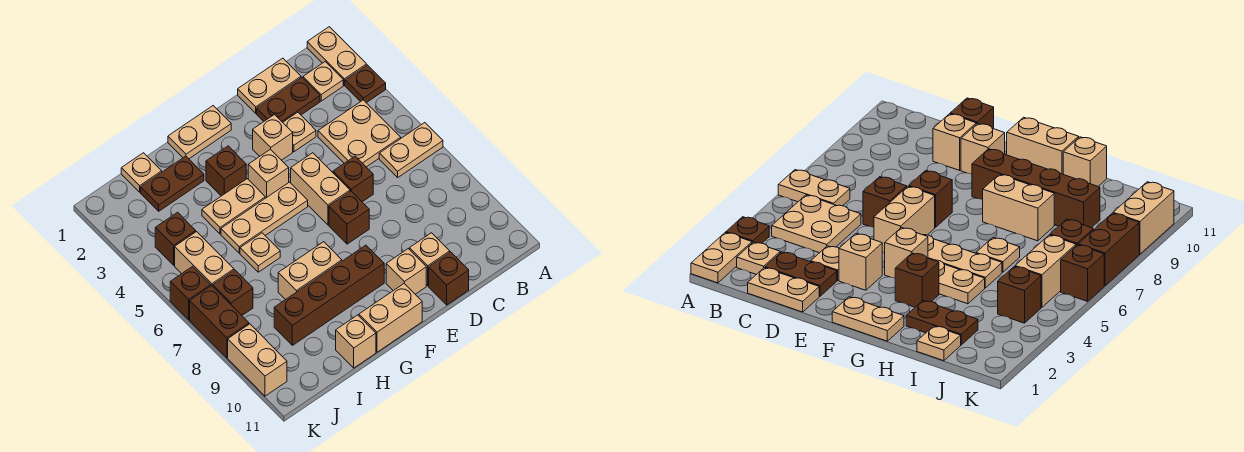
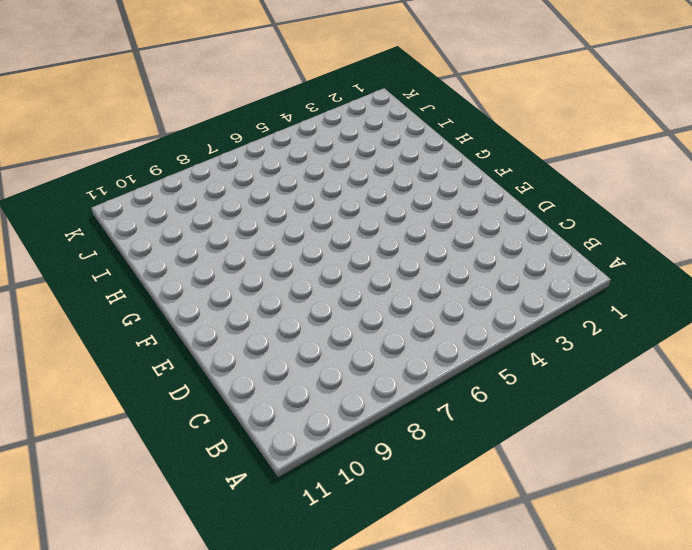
none -> tan 1x2 plate [307,27,367,85]
none -> brown 1x1 plate [345,65,386,103]
none -> tan 1x2 plate [379,123,443,177]
none -> tan 1x1 plate [303,62,343,101]

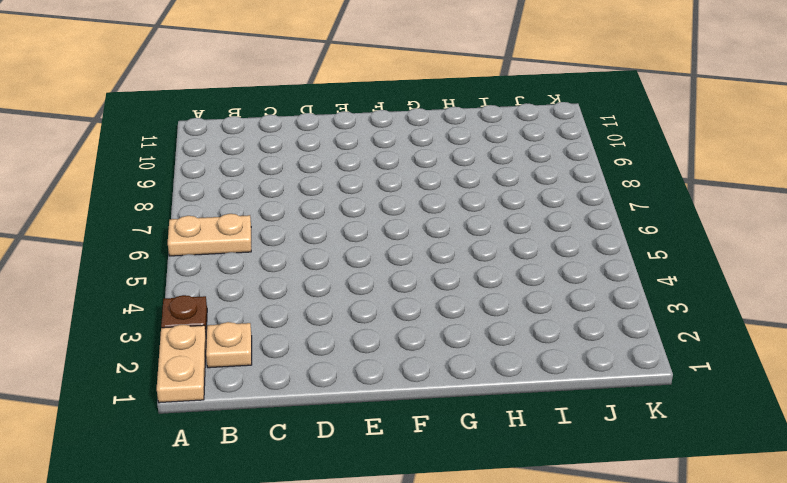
none -> tan 2x2 plate [318,100,401,167]
none -> tan 1x2 plate [238,58,301,113]
none -> brown 1x2 plate [257,78,320,122]
none -> tan 1x1 plate [283,112,316,152]

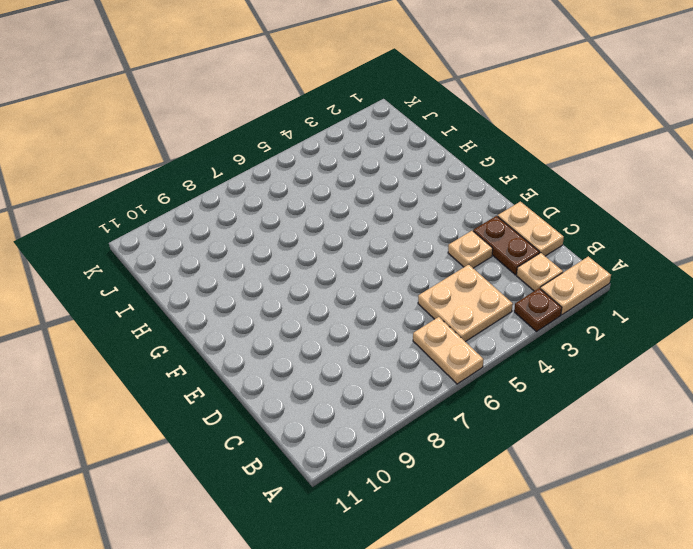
none -> brown 1x1 brick [333,156,373,202]
none -> tan 1x1 brick [409,233,450,286]
none -> brown 1x1 brick [429,252,469,305]
none -> tan 1x1 brick [253,115,293,160]

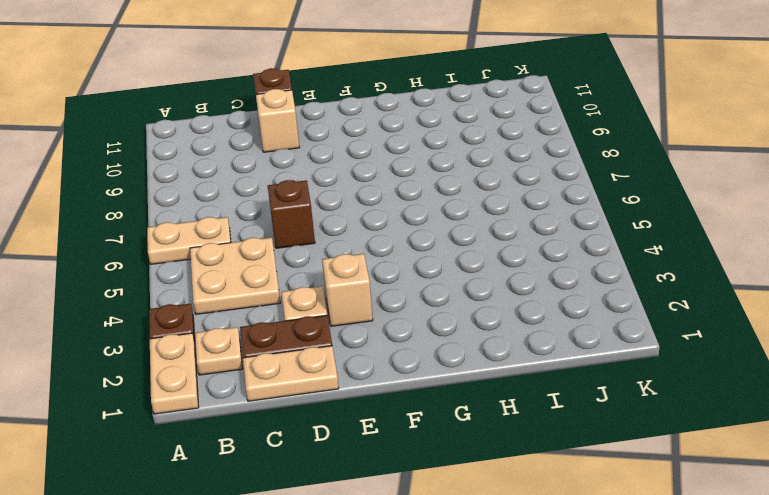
none -> tan 1x2 brick [291,153,350,225]
none -> brown 1x1 brick [329,191,369,244]
none -> tan 1x1 brick [386,249,426,294]
none -> tan 1x2 plate [168,106,231,159]

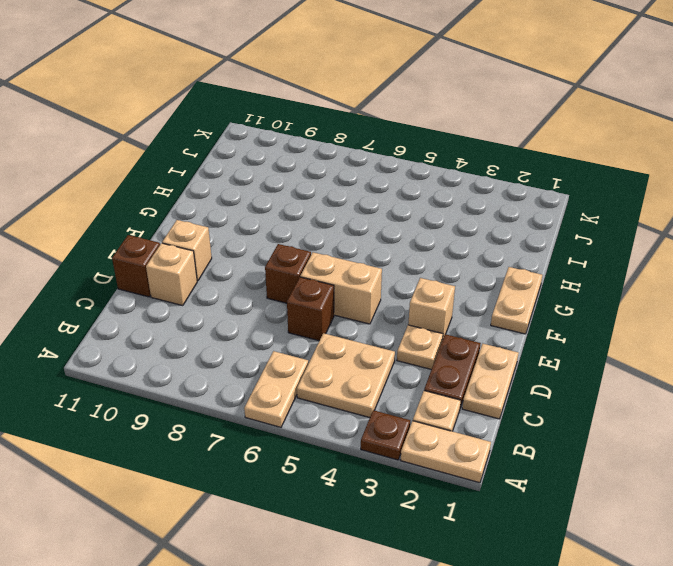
none -> tan 1x1 brick [248,149,289,198]
none -> tan 1x3 plate [221,182,308,253]
none -> brown 1x4 brick [274,245,384,345]
none -> tan 1x2 brick [359,284,422,352]

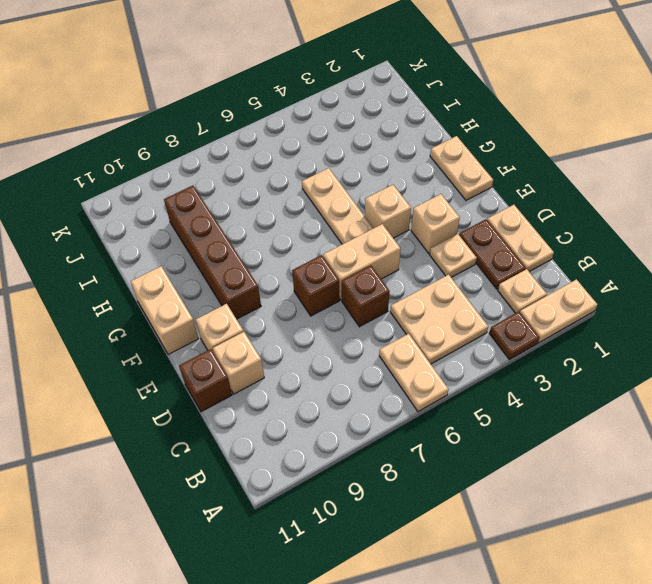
none -> brown 1x1 brick [206,146,246,196]
none -> tan 1x2 plate [202,179,265,234]
none -> tan 1x2 brick [278,242,342,300]
none -> brown 1x2 plate [141,156,204,211]

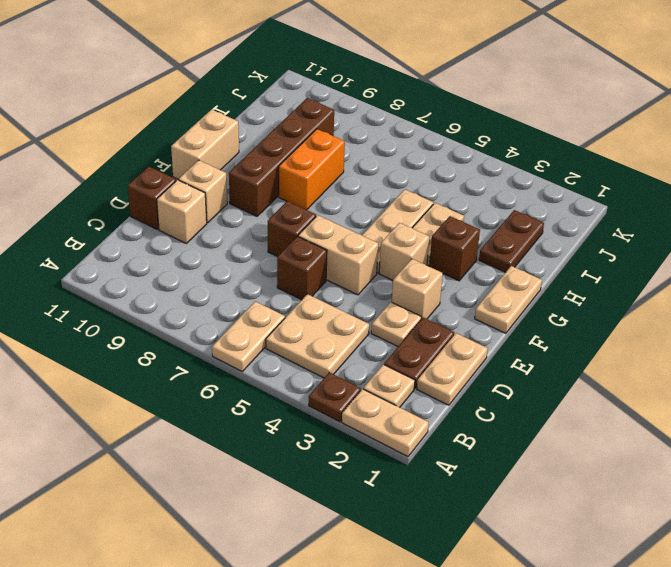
orange 1x2 brick [279,129,345,210] -> tan 1x2 brick [278,242,342,300]
none -> tan 1x1 plate [240,233,280,272]
none -> tan 1x1 brick [336,315,376,368]
none -> tan 1x1 plate [121,153,162,192]
none -> brown 1x1 brick [155,212,196,265]

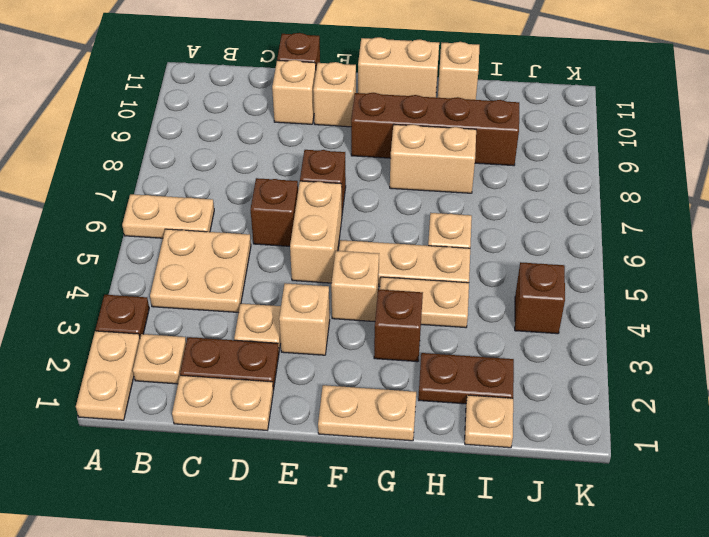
none -> tan 1x2 brick [175,232,234,286]
none -> brown 1x1 brick [213,270,253,315]
none -> brown 1x1 brick [170,267,211,319]
none -> brown 1x2 brick [190,286,249,358]

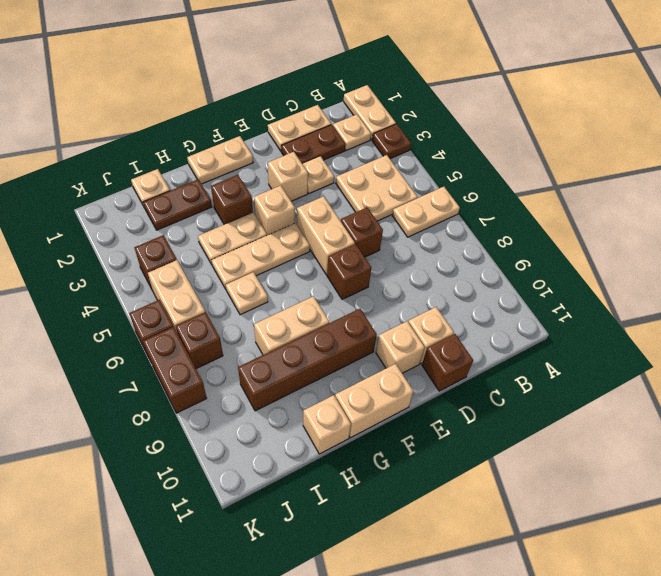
none -> tan 1x2 brick [228,324,287,396]

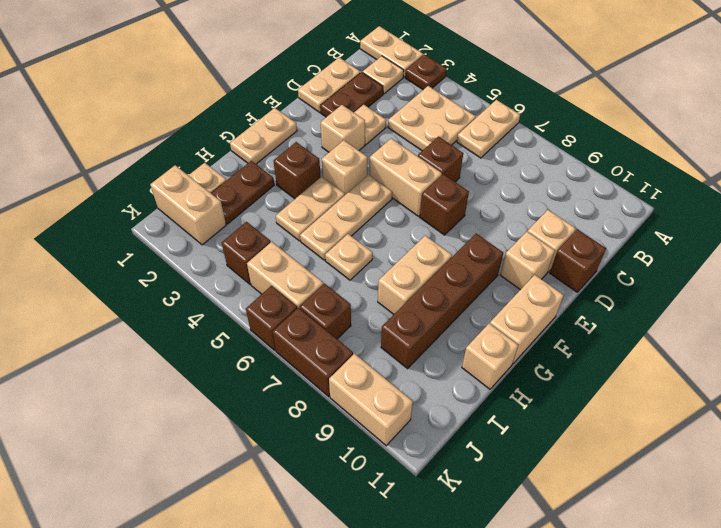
tan 1x2 brick [150,165,226,245] -> none

